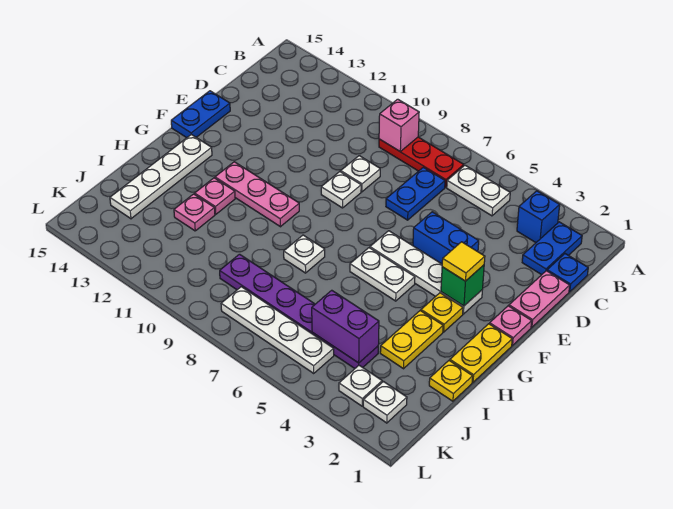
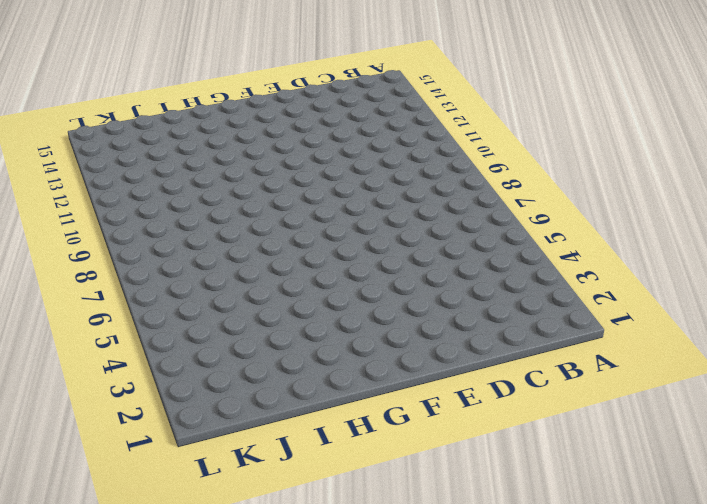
none -> blue 1x2 plate [522,222,582,275]
none -> blue 1x1 brick [517,191,560,243]
none -> white 1x2 plate [447,165,510,216]
none -> red 1x3 plate [379,137,464,187]

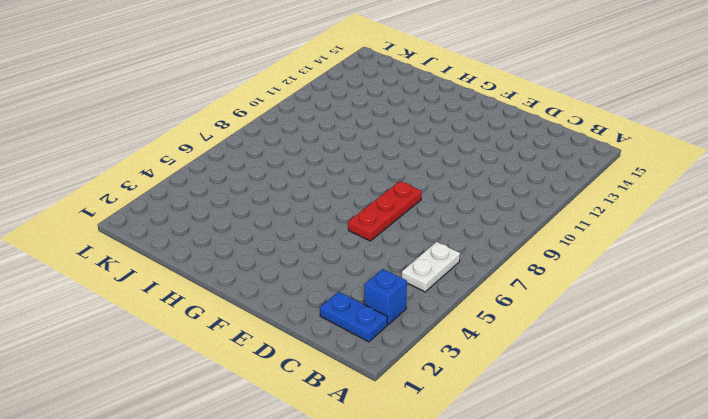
red 1x3 plate [348,181,422,241] -> red 1x3 plate moved to [379,137,464,187]
none -> blue 1x1 plate [547,254,588,292]
none -> blue 1x2 plate [386,167,445,220]
none -> pink 1x2 plate [509,271,570,327]
none -> white 1x1 plate [341,156,380,192]

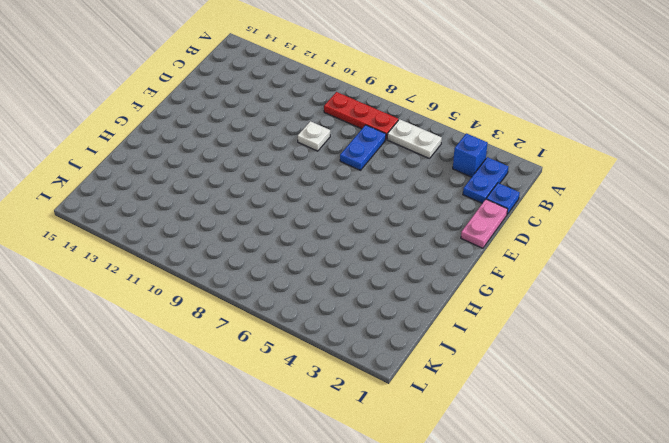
none -> blue 1x2 brick [413,212,479,264]
none -> white 1x1 plate [321,172,361,208]
none -> blue 1x2 plate [171,91,230,138]
none -> pink 1x1 plate [490,306,532,345]

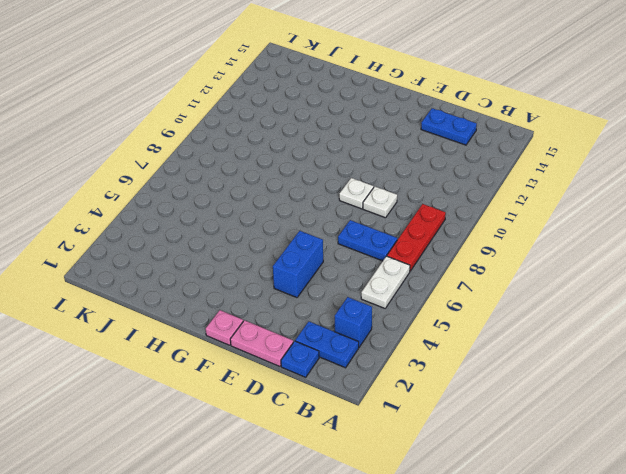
blue 1x2 plate [421,108,477,145] -> blue 1x2 plate moved to [171,91,230,138]
none -> white 1x4 plate [370,231,482,314]
none -> yellow 1x2 plate [450,324,512,382]
none -> yellow 1x1 plate [421,293,463,332]
none -> white 1x2 plate [350,248,415,301]

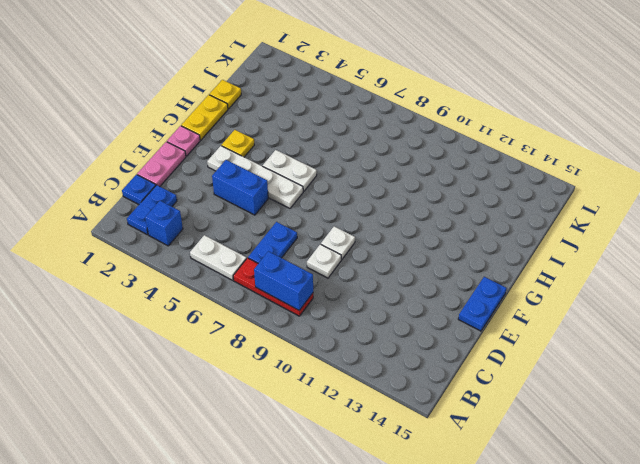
blue 1x2 brick [254,251,313,310] -> pink 1x1 brick [379,99,419,151]
none -> pink 1x3 plate [215,162,299,227]
none -> white 1x4 plate [110,134,212,219]
none -> yellow 1x2 plate [380,311,443,369]
none -> white 1x1 plate [284,235,325,273]

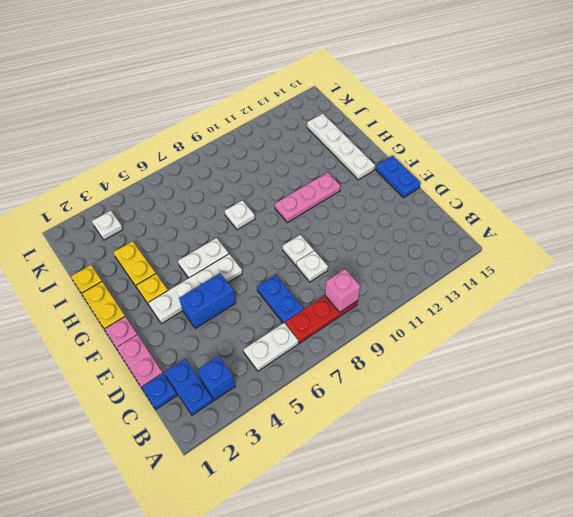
none -> pink 1x1 plate [195,178,235,214]
none -> pink 1x1 plate [174,194,215,231]
none -> purple 1x6 plate [220,254,378,368]
none -> white 1x1 plate [363,382,407,423]

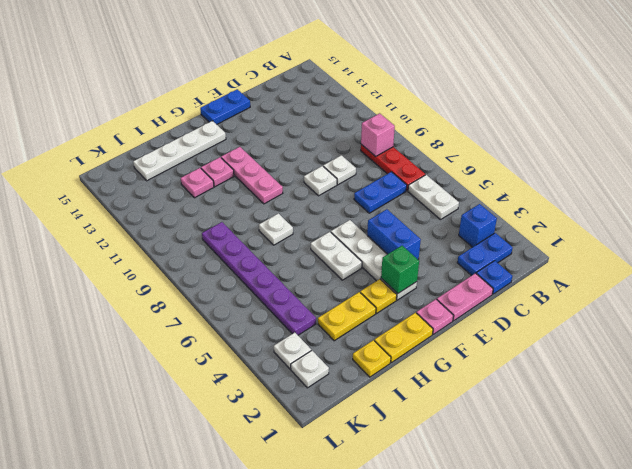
none -> white 1x4 plate [221,287,334,373]
none -> purple 1x2 brick [312,290,379,363]
none -> yellow 1x1 tile [442,242,485,281]

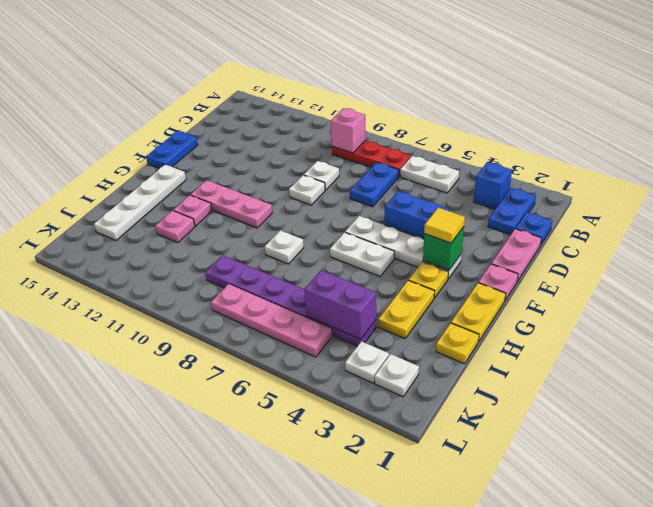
pink 1x4 plate [211,284,332,357] -> white 1x4 plate [221,287,334,373]

